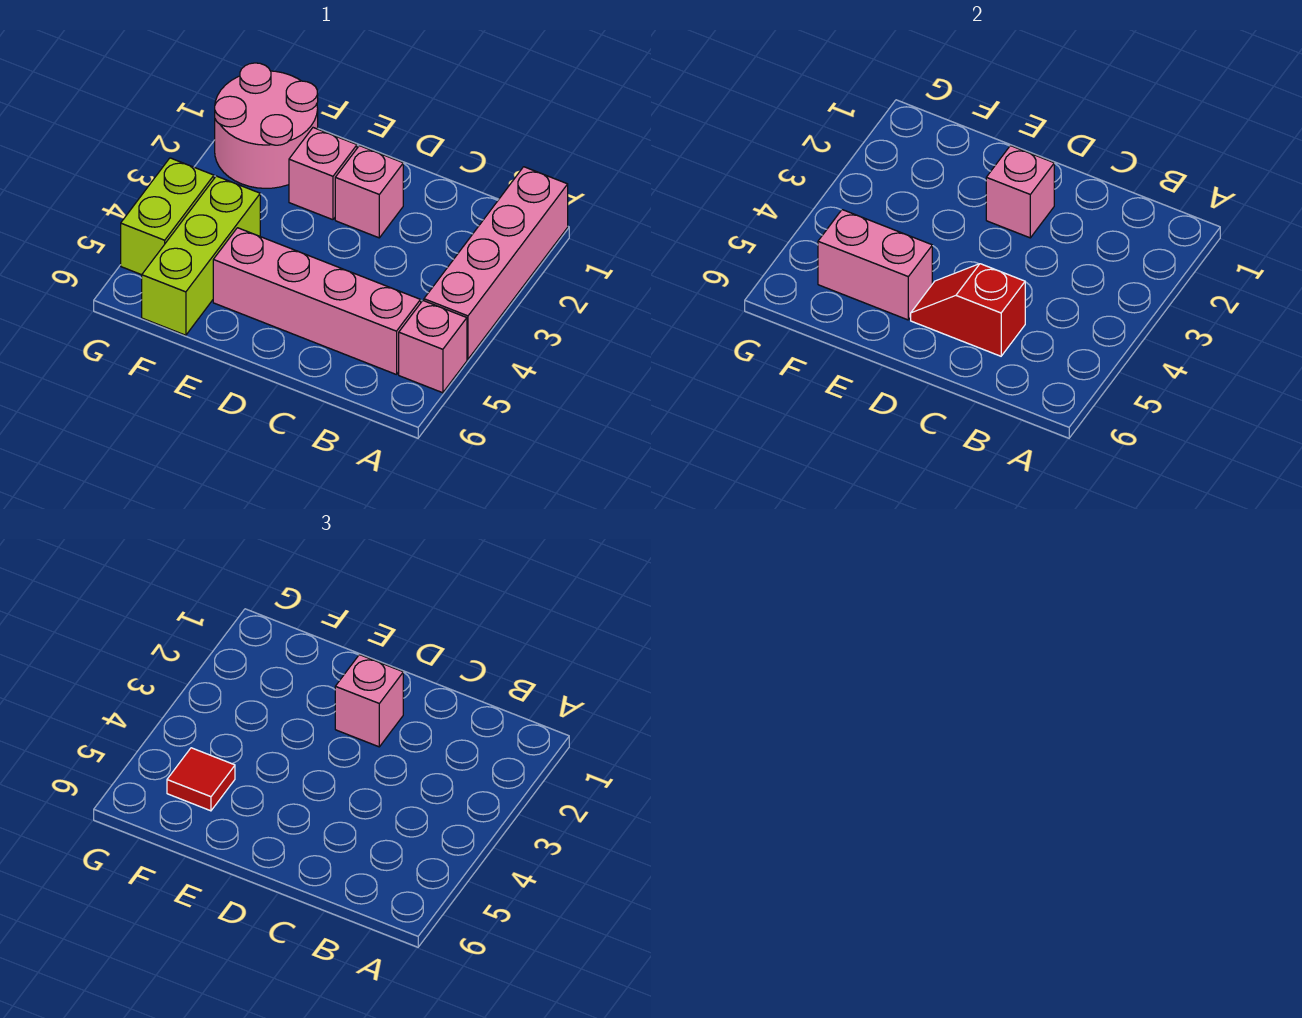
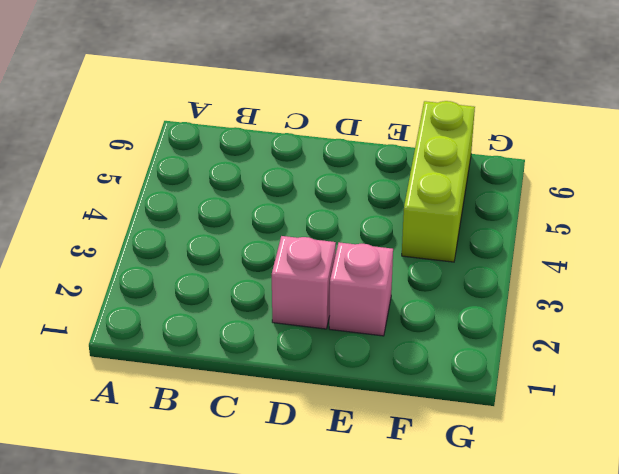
none -> pink 1x4 brick [424,167,568,359]
none -> pink 1x1 brick [399,301,467,393]
none -> pink 1x4 brick [213,228,421,375]

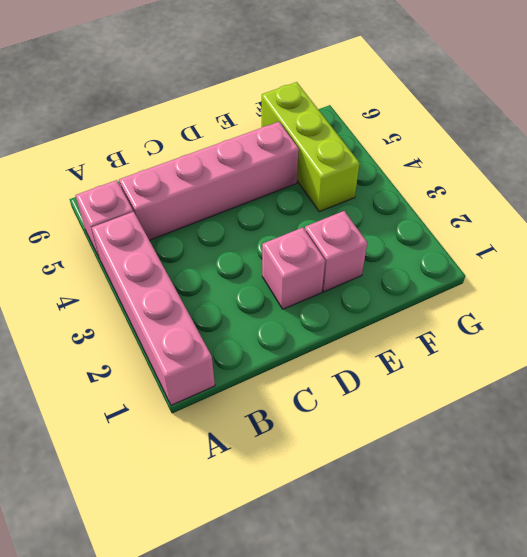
none -> pink 2x2 round brick [215,63,318,188]
none -> lime 1x2 brick [121,158,214,275]
none -> red 1x2 slope [911,264,1025,356]

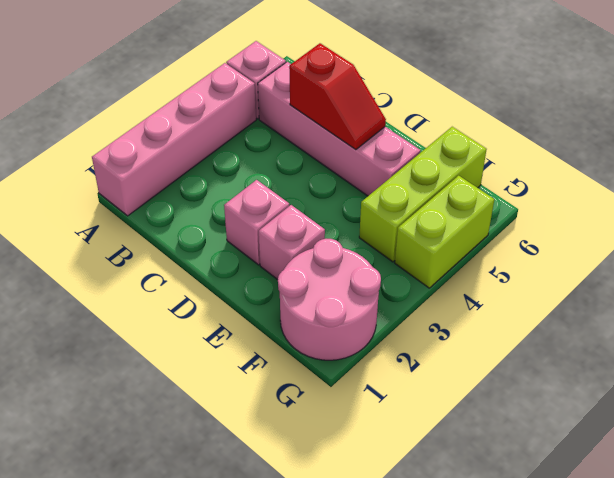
none -> pink 1x1 brick [986,146,1054,238]
none -> pink 1x2 brick [818,210,932,320]
none -> pink 1x1 brick [335,655,403,747]

